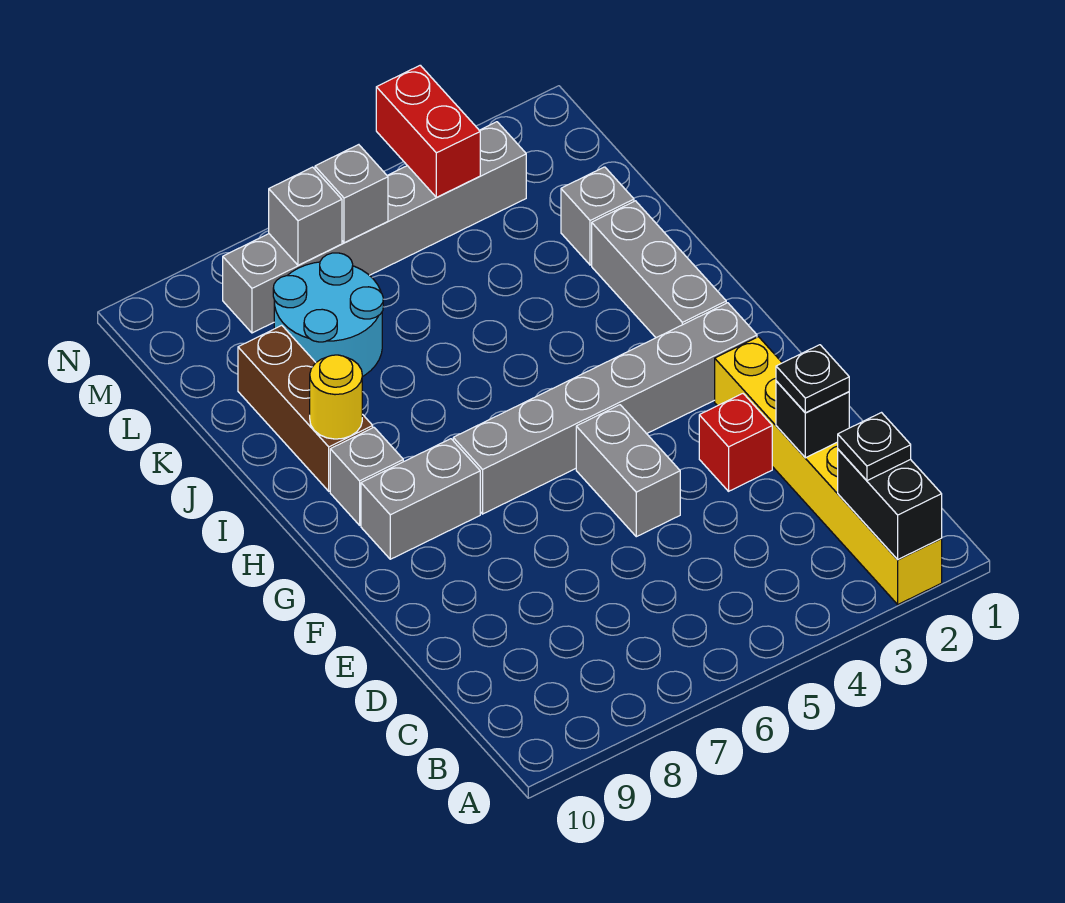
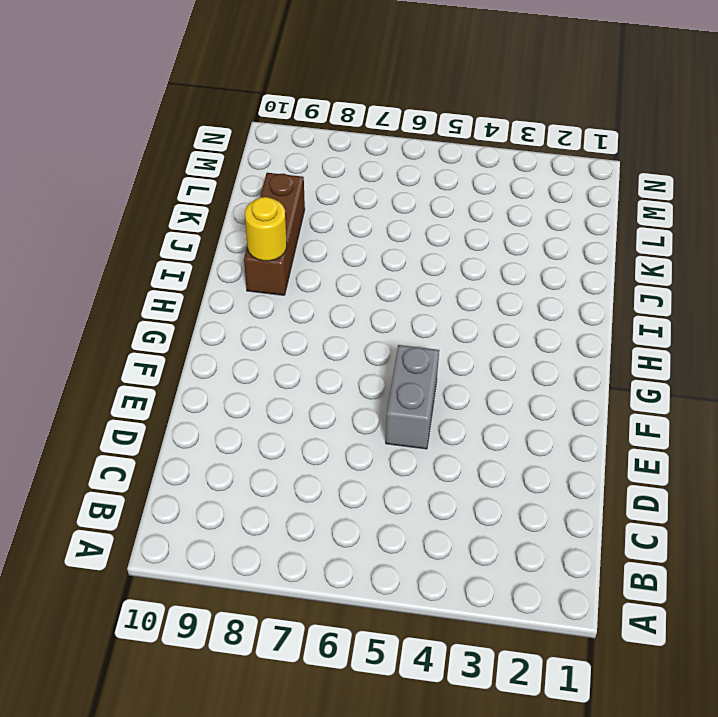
none -> yellow 1x6 brick [715,337,942,604]
none -> red 1x1 brick [699,394,772,491]
none -> grey 1x6 brick [453,303,757,514]

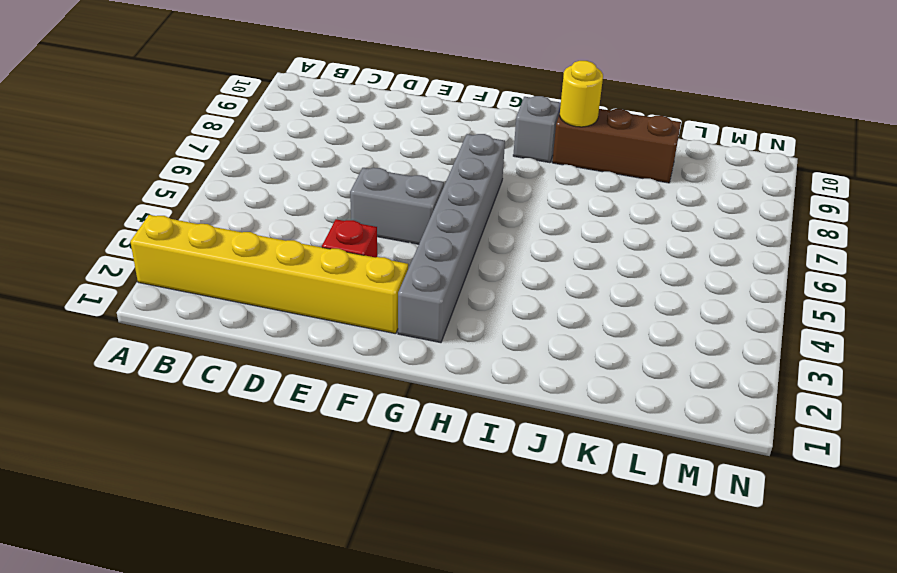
none -> grey 1x2 brick [361,439,480,559]
none -> grey 1x3 brick [592,201,726,338]
none -> grey 1x1 brick [561,167,634,265]

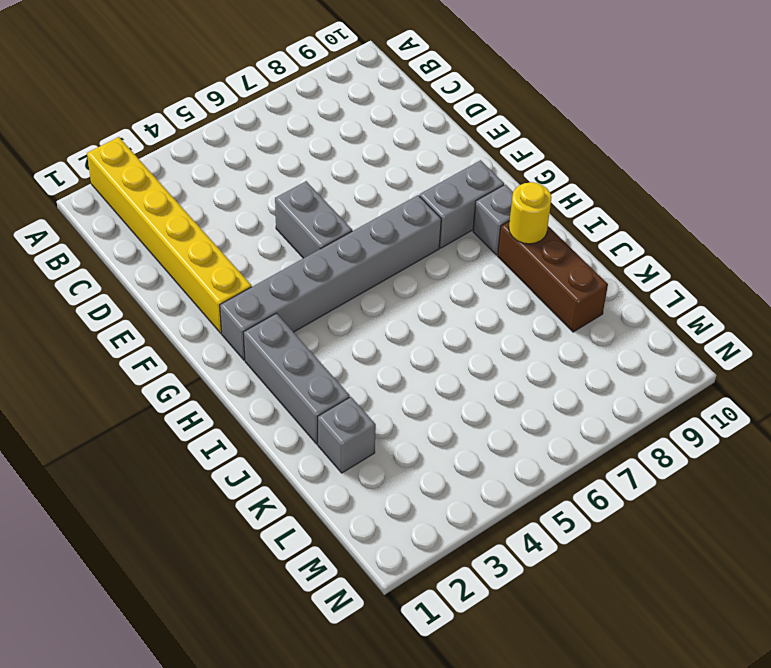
none -> red 1x1 brick [699,394,772,491]
none -> cyan 2x2 round brick [273,253,383,377]
none -> grey 1x6 brick [223,122,526,333]

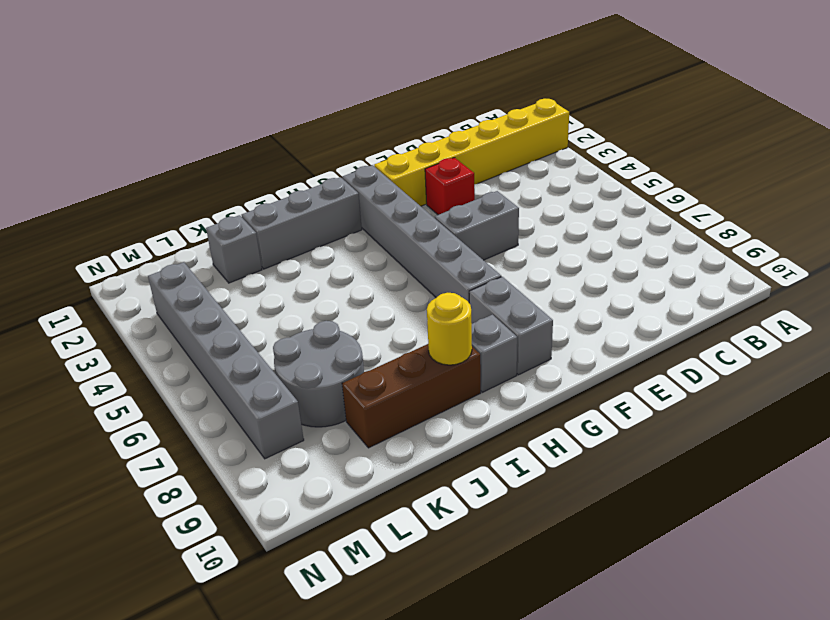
grey 2x2 round brick [273,321,364,427] -> cyan 2x2 round brick [273,253,383,377]
none -> black 1x2 brick [838,449,942,560]
none -> black 1x1 brick [776,381,849,458]
none -> red 1x2 brick [376,65,480,197]

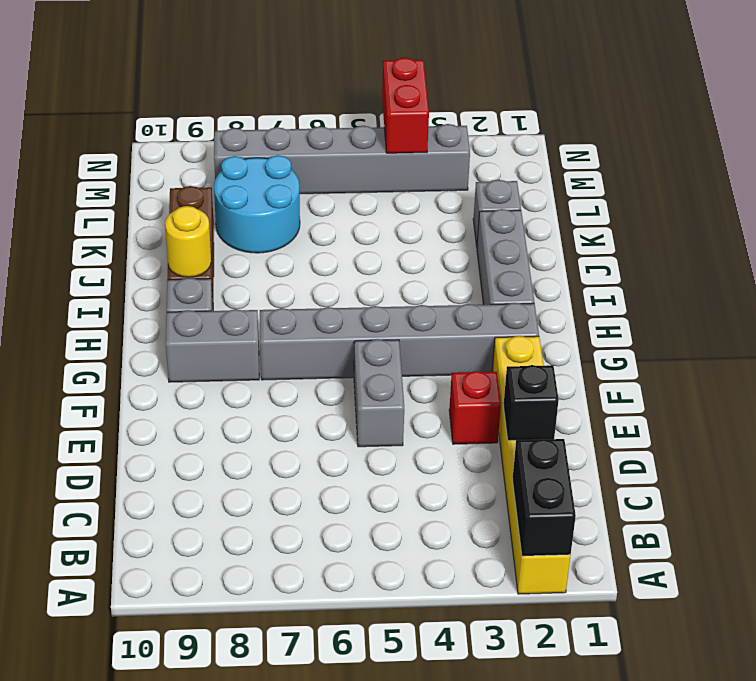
none -> grey 1x1 brick [315,145,388,243]
none -> grey 1x1 brick [269,167,342,265]
none -> black 1x1 plate [838,413,911,481]

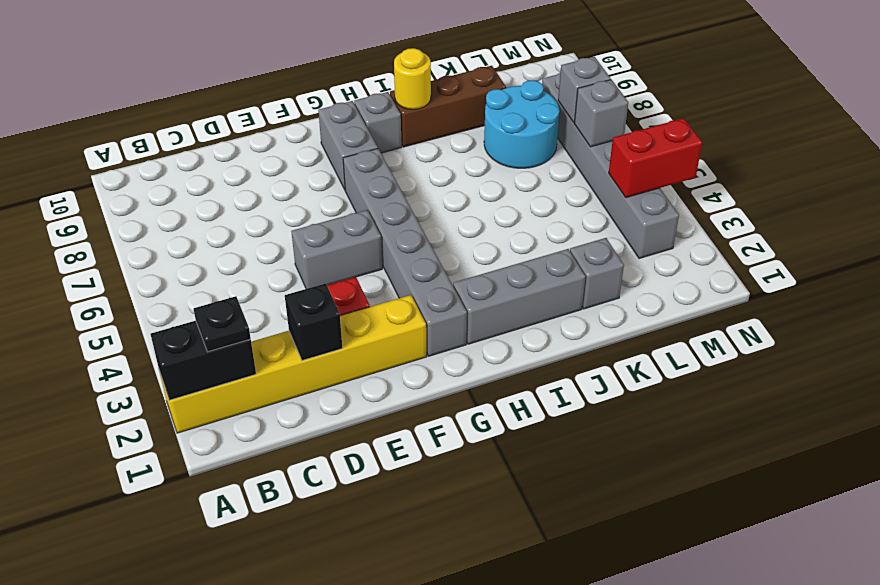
none -> black 1x1 plate [776,345,849,413]

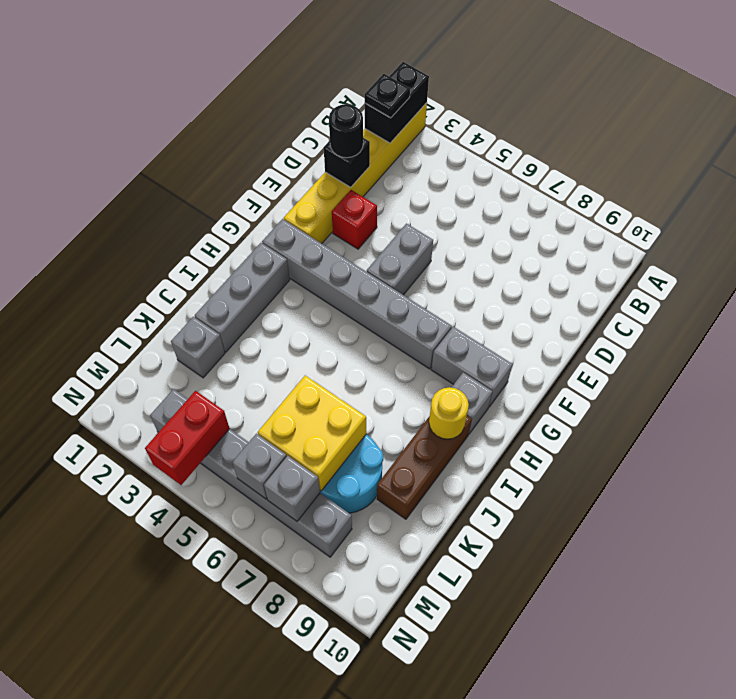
black 1x1 round brick [329,104,363,158] -> black 1x1 plate [776,345,849,413]
yellow 2x2 brick [258,375,366,491] -> none

